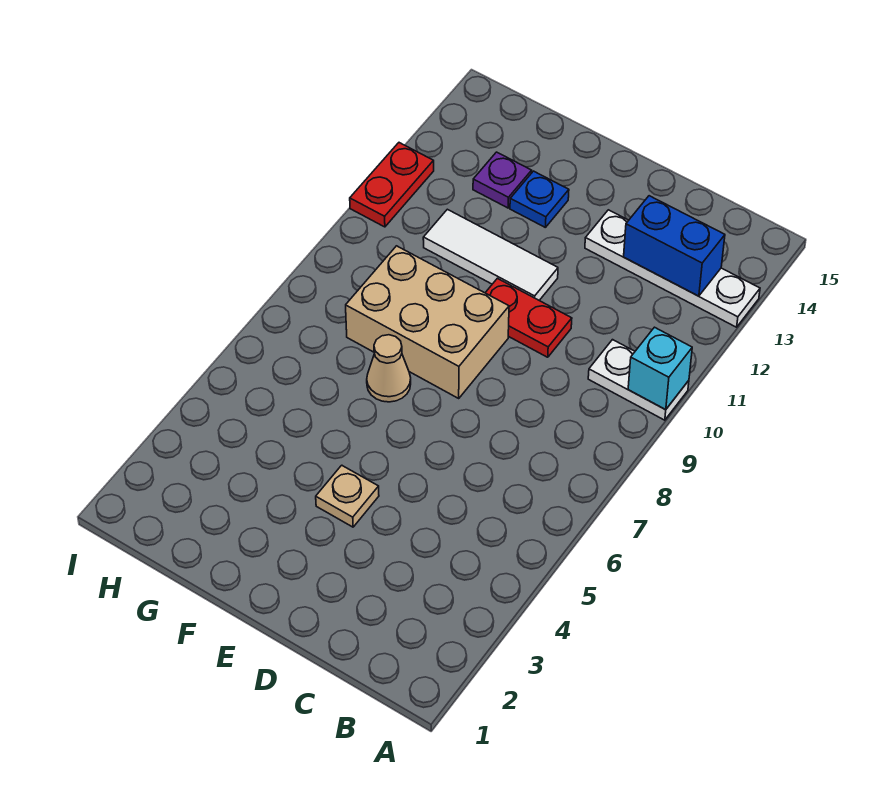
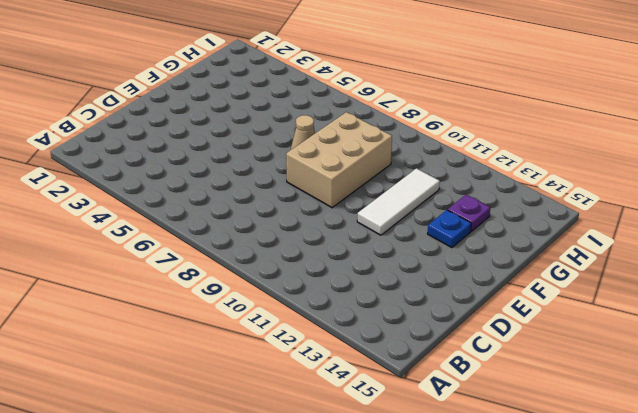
none -> white 1x2 plate [588,340,689,420]
none -> white 1x4 plate [585,210,760,327]
none -> red 1x2 plate [485,278,572,357]

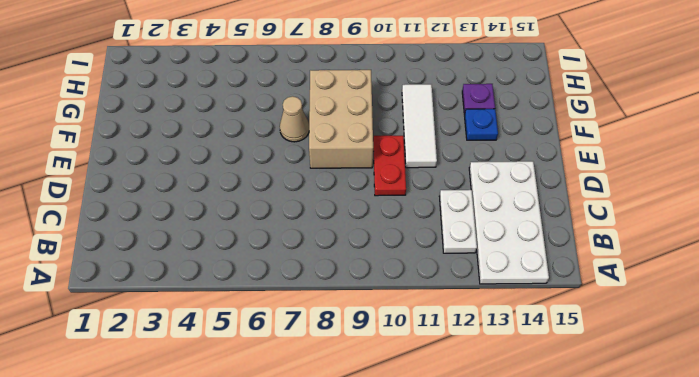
white 2x4 plate [469,161,549,284] -> white 1x4 plate [585,210,760,327]
white 1x2 plate [439,190,477,253] -> white 1x2 plate moved to [588,340,689,420]
none -> tan 1x1 plate [316,465,379,527]
none -> red 1x2 plate [350,143,434,227]
none -> cyan 1x1 brick [628,327,692,410]

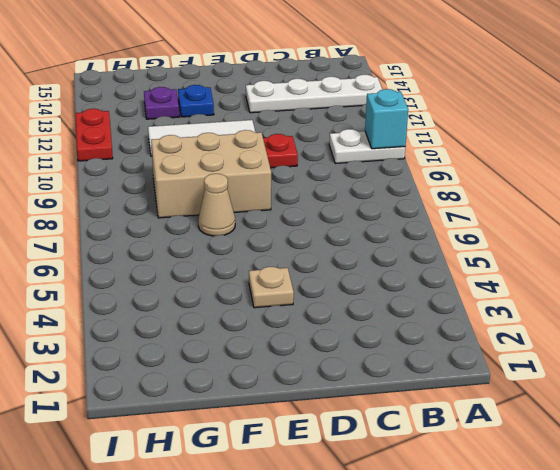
none -> blue 1x2 brick [624,196,725,296]

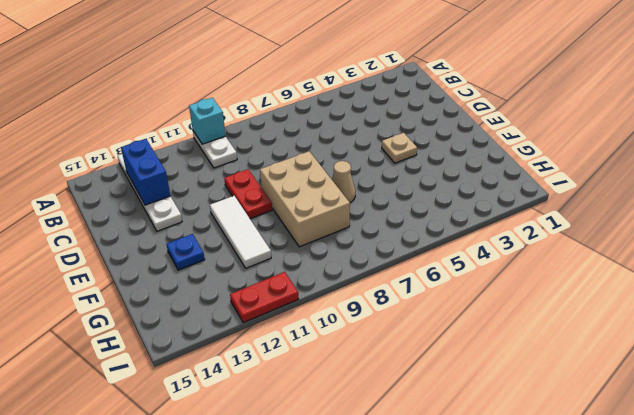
none -> purple 1x1 plate [473,152,532,208]

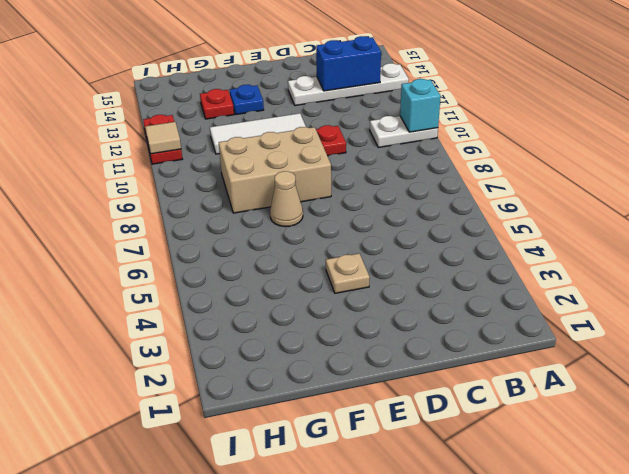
red 1x1 plate [200,89,234,119] -> purple 1x1 plate [473,152,532,208]
tan 1x1 tile [145,122,181,154] -> none

